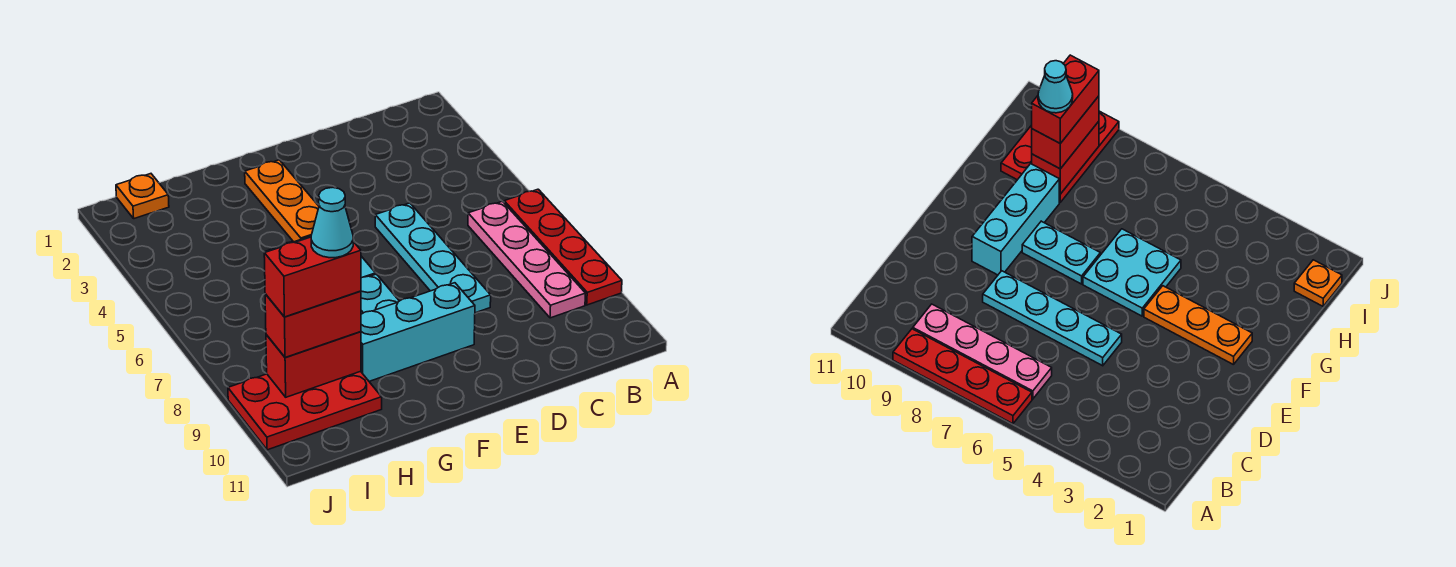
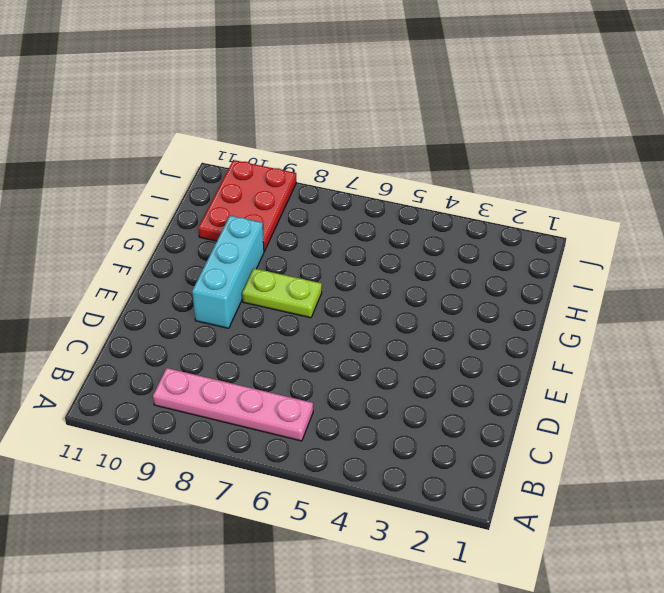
lime 1x2 plate [242,268,322,318] -> cyan 1x2 plate [361,274,399,314]
none -> red 1x4 plate [504,189,622,305]
none -> cyan 1x4 plate [375,203,491,313]
none -> orange 1x3 plate [245,160,319,242]

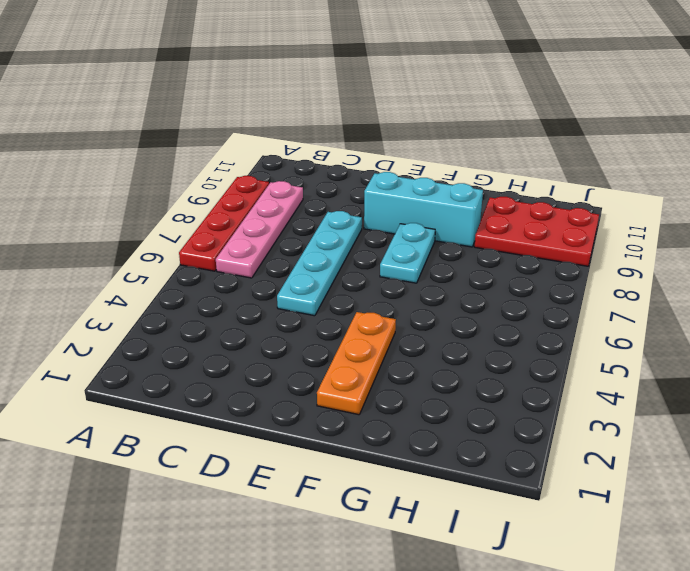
none -> cyan 2x2 plate [1083,229,1181,316]
none -> orange 1x1 plate [116,174,169,219]
none -> red 1x2 brick [266,332,361,397]

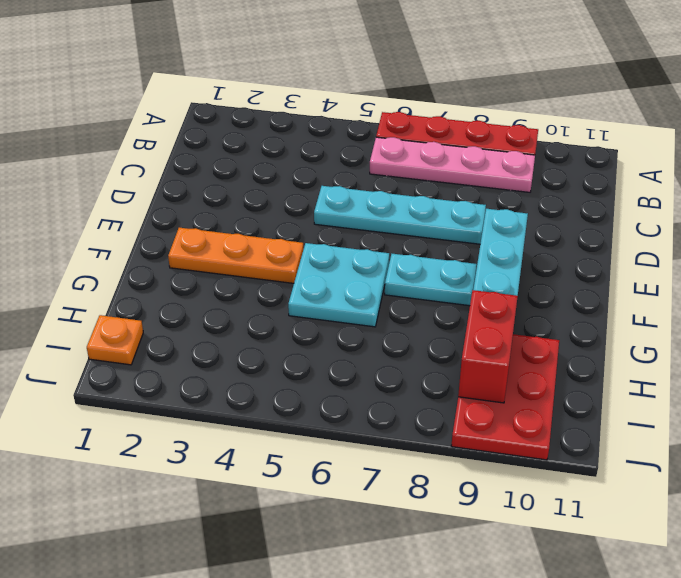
none -> red 1x2 brick [265,291,361,358]
none -> red 1x2 brick [264,237,361,317]
none -> cyan 1x1 cone [311,187,353,258]

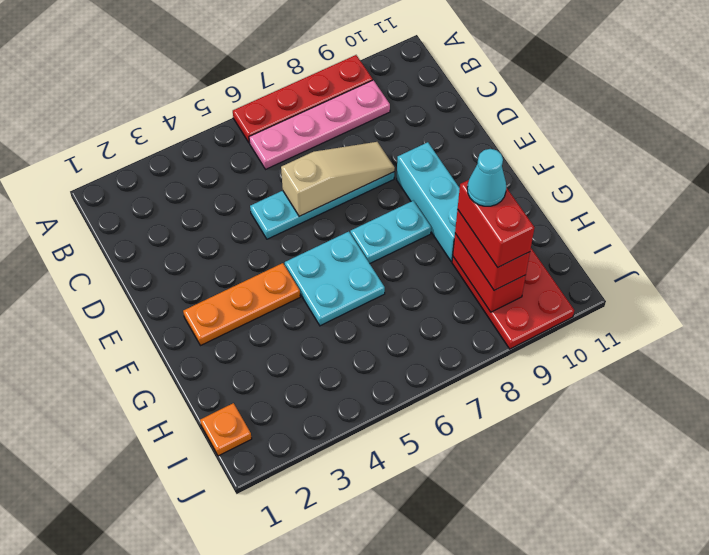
tan 1x3 slope [281,142,395,216] -> none

